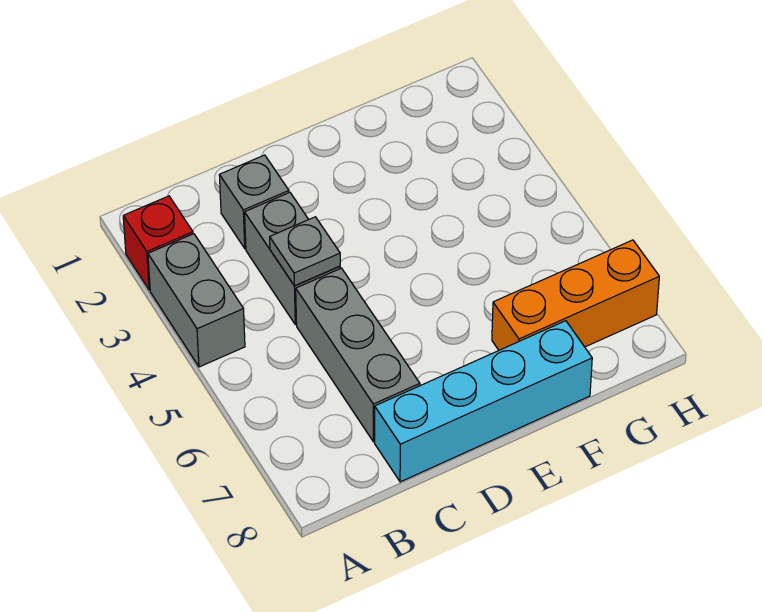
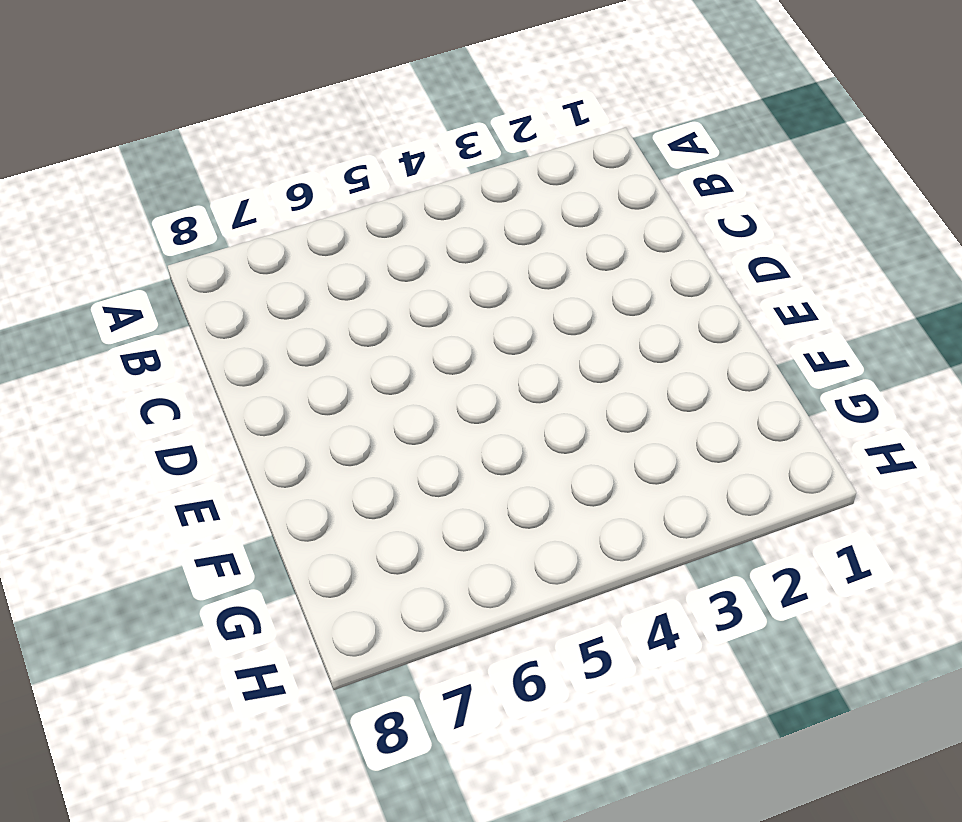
none -> red 1x1 brick [123,196,193,290]
none -> grey 1x2 brick [148,234,245,367]

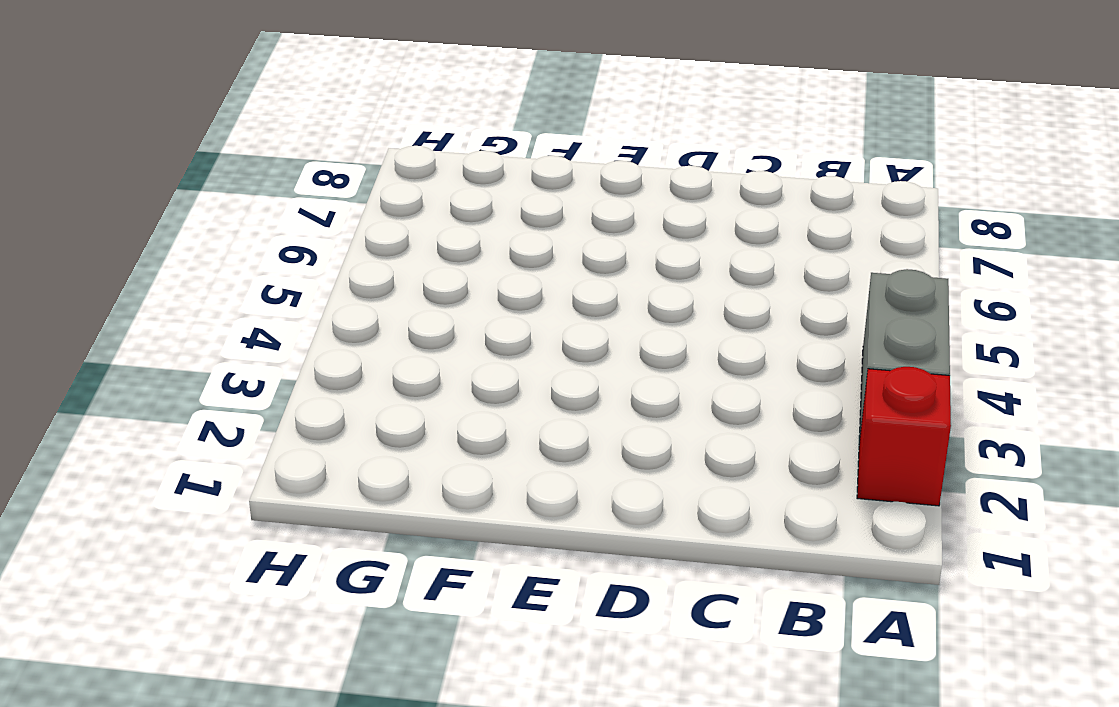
none -> grey 1x1 brick [219,155,289,249]
none -> grey 1x2 brick [245,192,340,325]

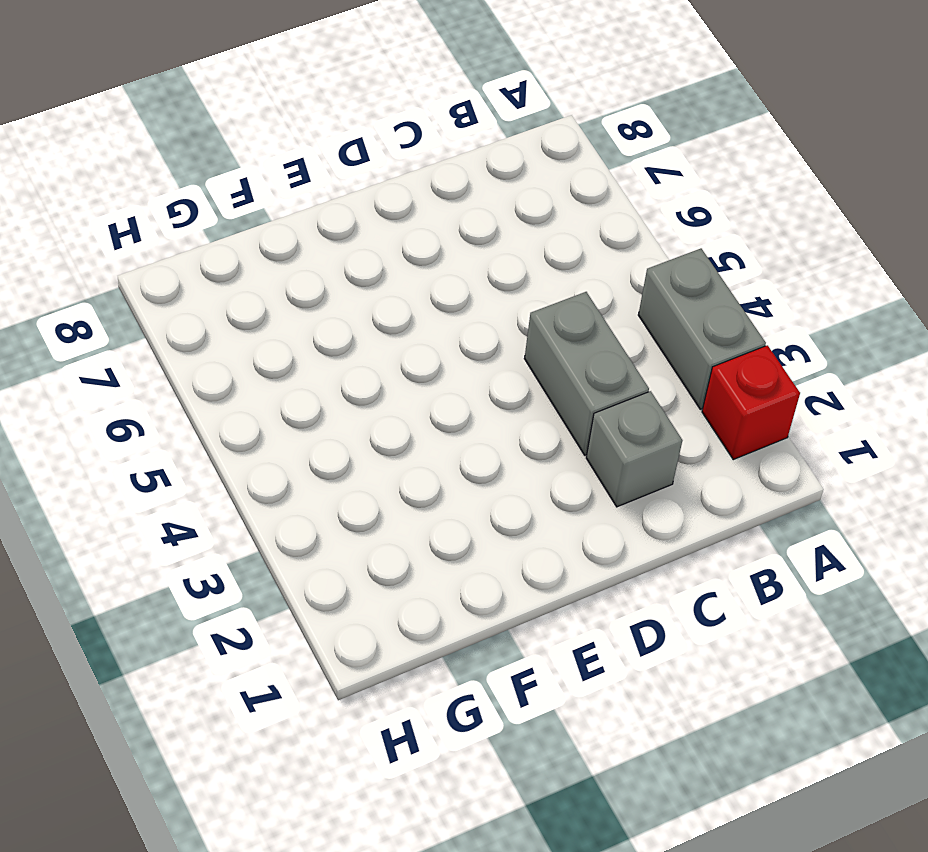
none -> grey 1x3 brick [296,268,420,442]
none -> cyan 1x4 brick [375,321,592,482]

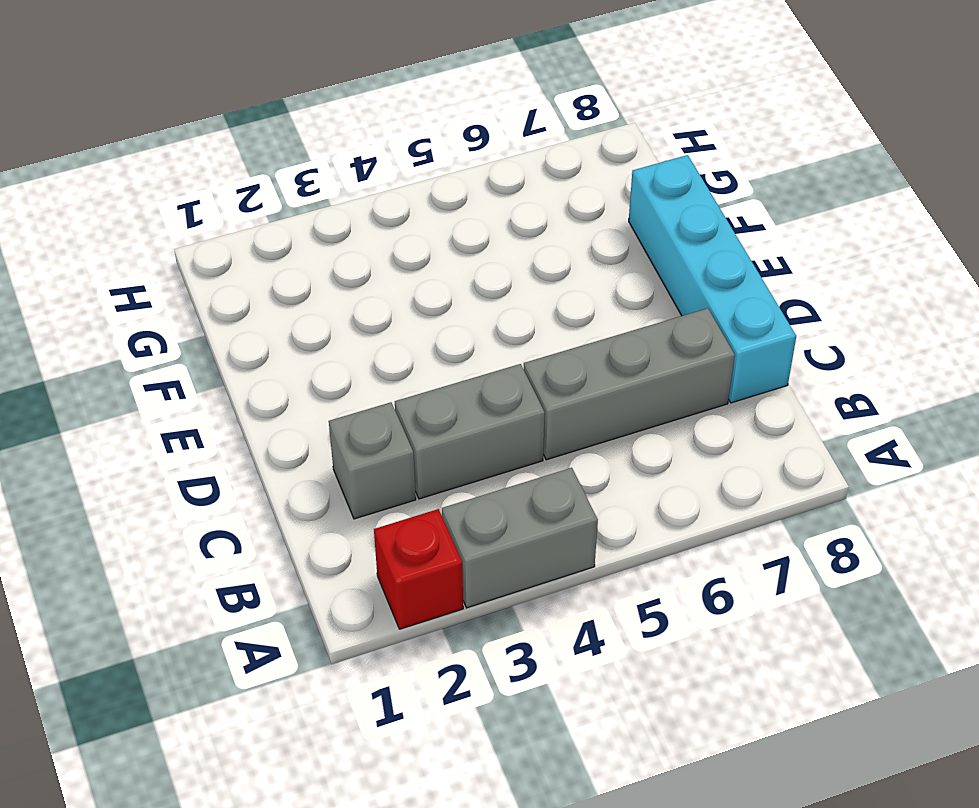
none -> orange 1x3 brick [492,240,659,350]
none -> grey 1x1 plate [270,217,340,286]

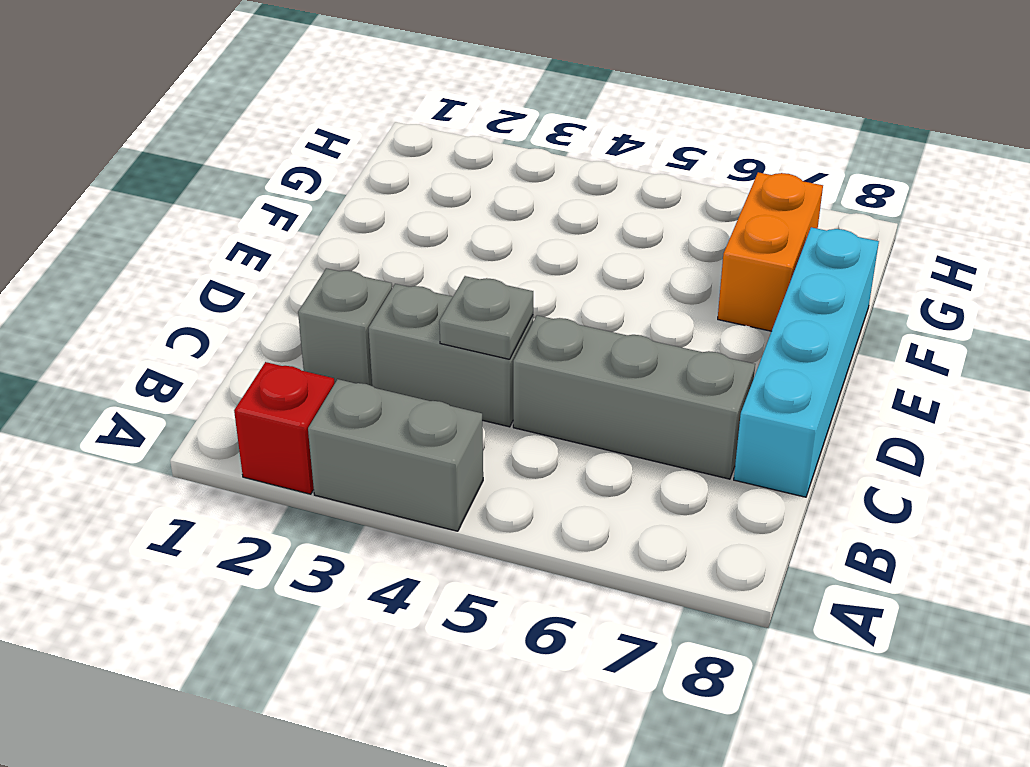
orange 1x2 brick [718,172,823,331] -> orange 1x3 brick [492,240,659,350]

